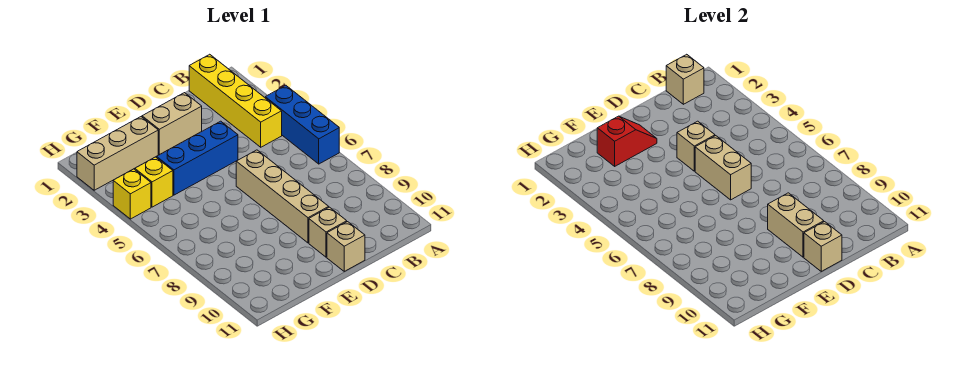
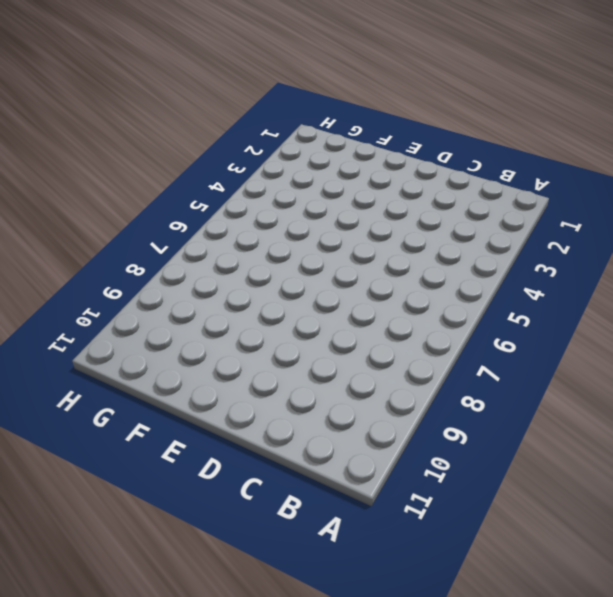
none -> blue 1x3 brick [265,86,339,164]
none -> yellow 1x4 brick [189,54,282,147]
none -> tan 1x2 brick [142,93,202,155]

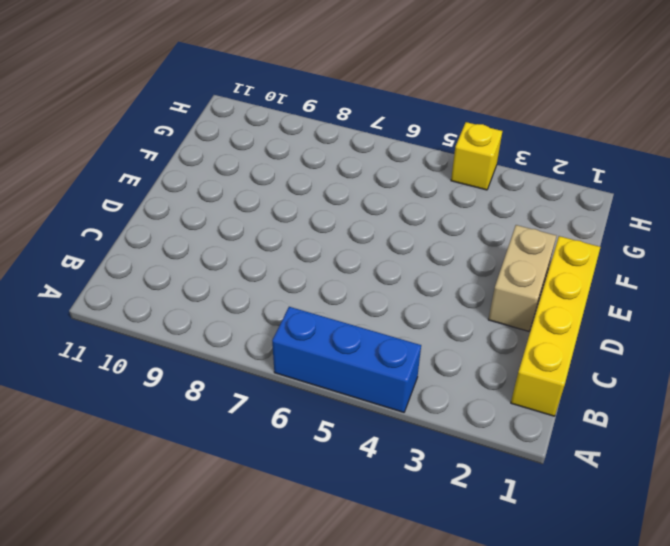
yellow 1x4 brick [511,236,600,416] -> yellow 1x4 brick turned to [189,54,282,147]
none -> blue 1x3 brick [157,121,238,195]
none -> tan 1x4 brick [236,150,329,243]
none -> tan 1x1 brick [309,207,347,257]

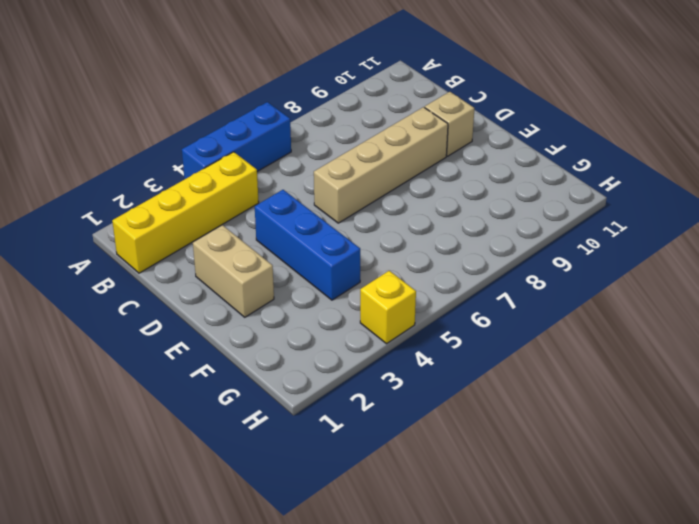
none -> tan 1x1 brick [327,222,365,271]
none -> tan 1x3 brick [77,117,158,190]
none -> yellow 1x1 brick [135,157,173,207]

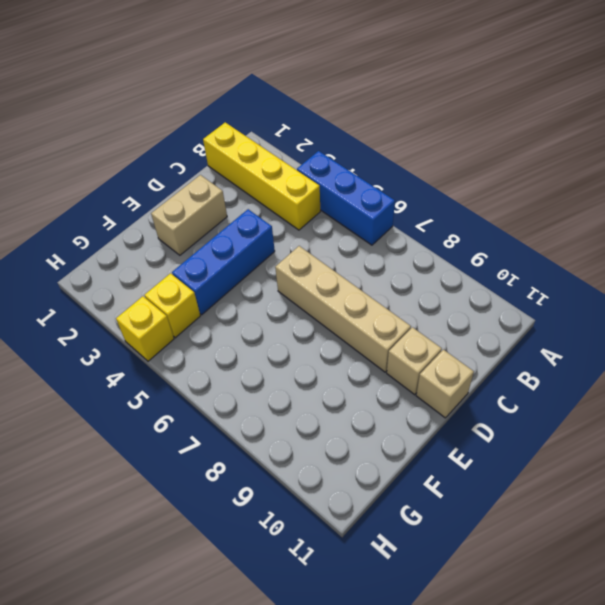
none -> tan 1x3 brick [77,117,158,190]
none -> tan 1x1 brick [666,54,704,104]
none -> tan 1x1 brick [677,121,715,171]

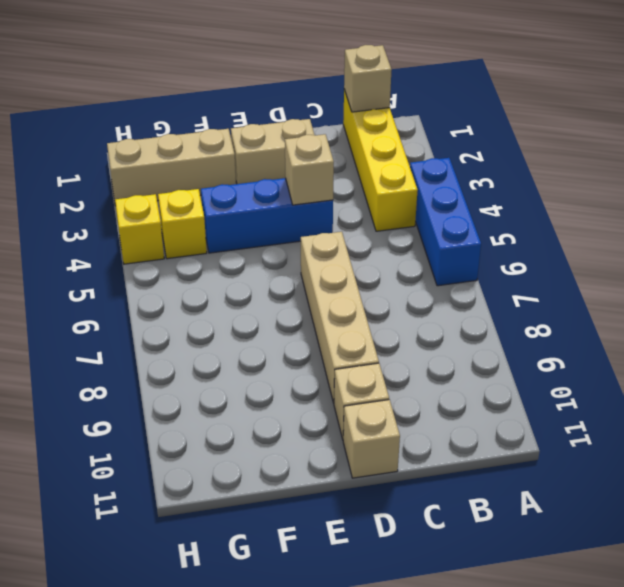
none -> tan 1x2 brick [695,136,751,200]
none -> tan 1x2 brick [768,193,824,257]
none -> tan 1x1 brick [804,222,842,271]

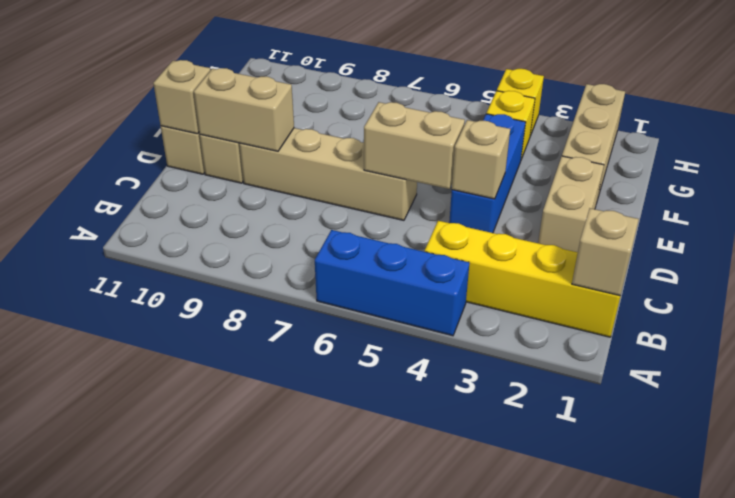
none -> red 1x2 slope [597,116,657,166]

